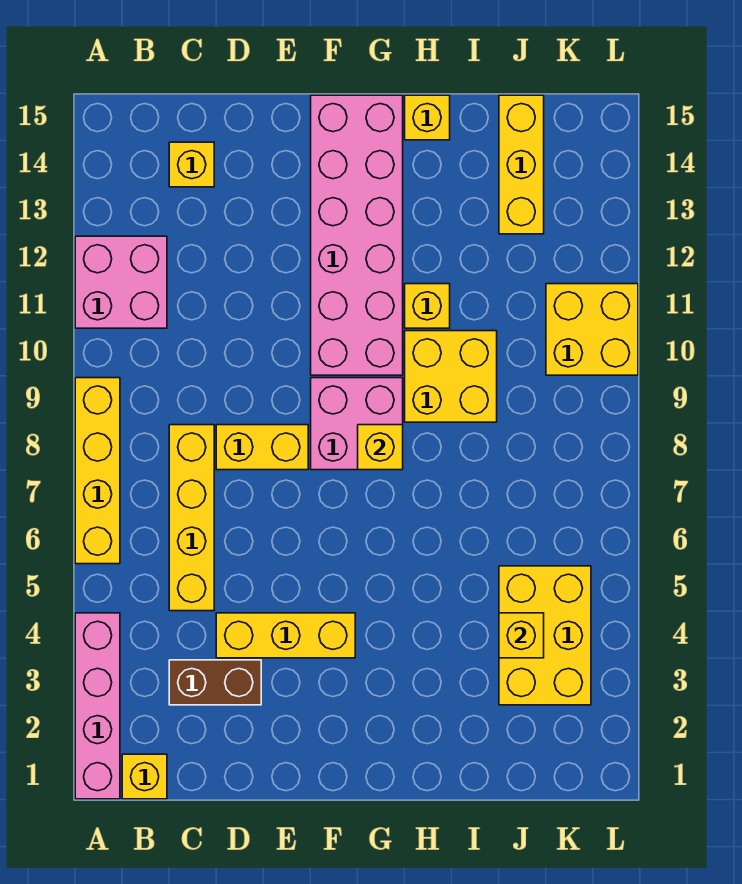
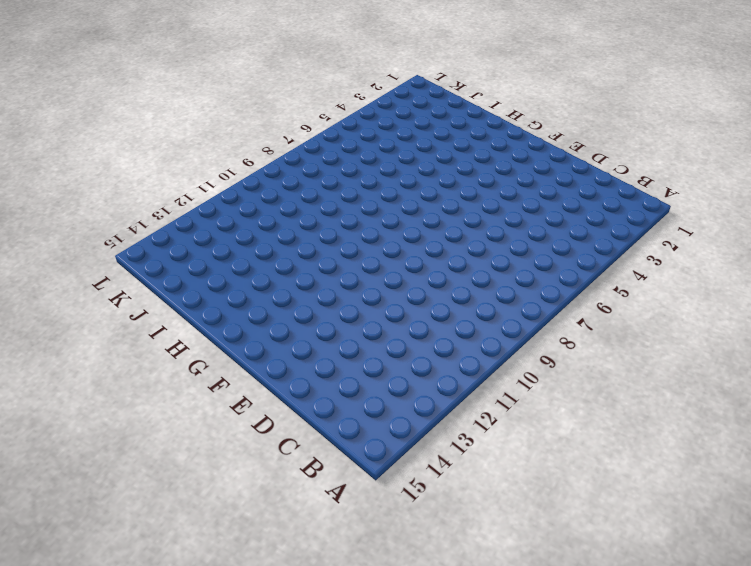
none -> pink 1x4 brick [75,613,120,799]
none -> yellow 1x4 brick [75,378,120,564]
none -> pink 2x2 brick [75,236,167,328]

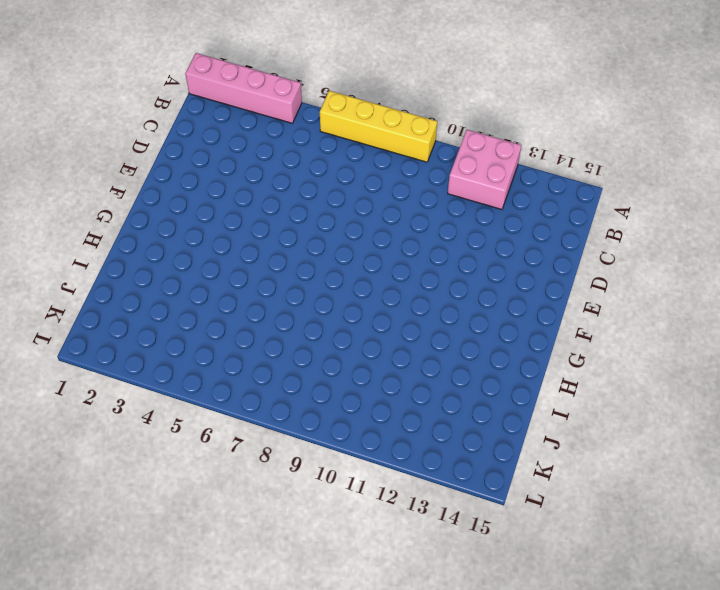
none -> yellow 1x1 brick [122,754,167,799]
none -> brown 1x2 brick [169,660,261,705]
none -> yellow 1x4 brick [169,425,214,611]

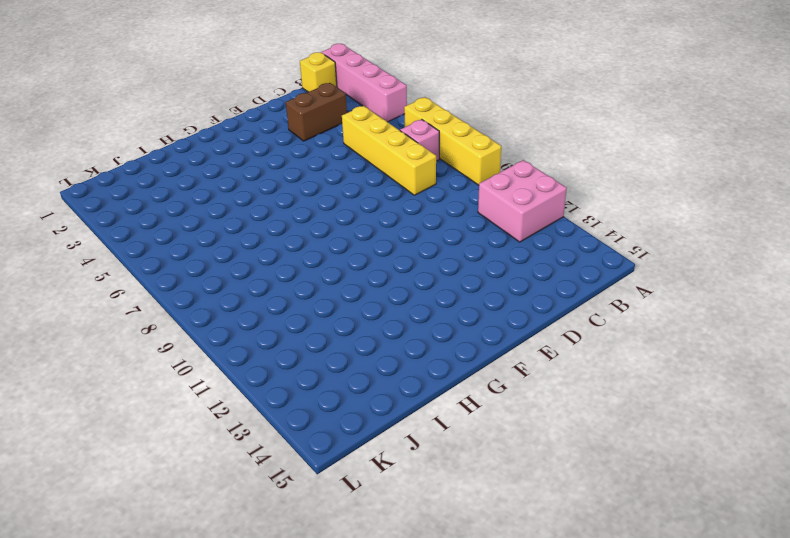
pink 1x1 brick [400,119,439,161] -> none
none -> yellow 1x1 brick [169,142,214,187]
none -> yellow 1x3 brick [216,613,355,658]
none -> yellow 1x2 brick [216,425,308,470]

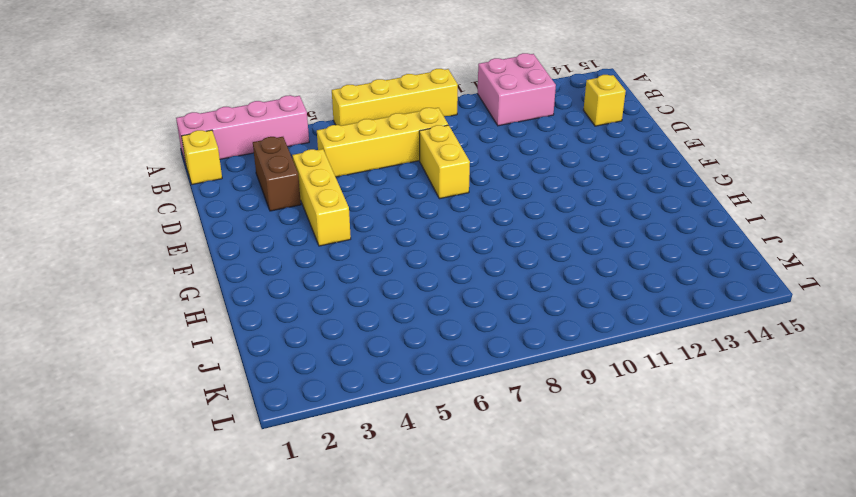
none -> pink 2x2 brick [311,378,403,470]
none -> pink 2x6 brick [311,95,403,375]
none -> yellow 2x2 brick [405,331,497,422]

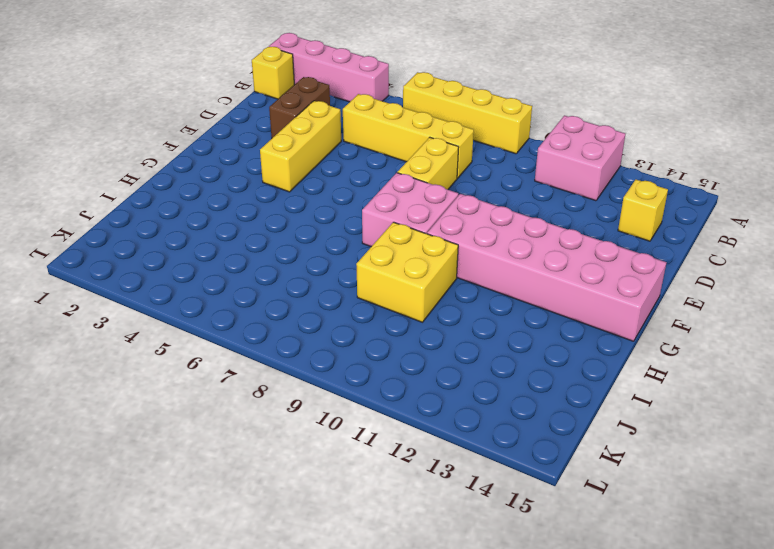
none -> yellow 1x1 brick [405,284,450,328]
none -> yellow 1x1 brick [405,95,450,140]
none -> yellow 2x3 brick [499,566,591,705]

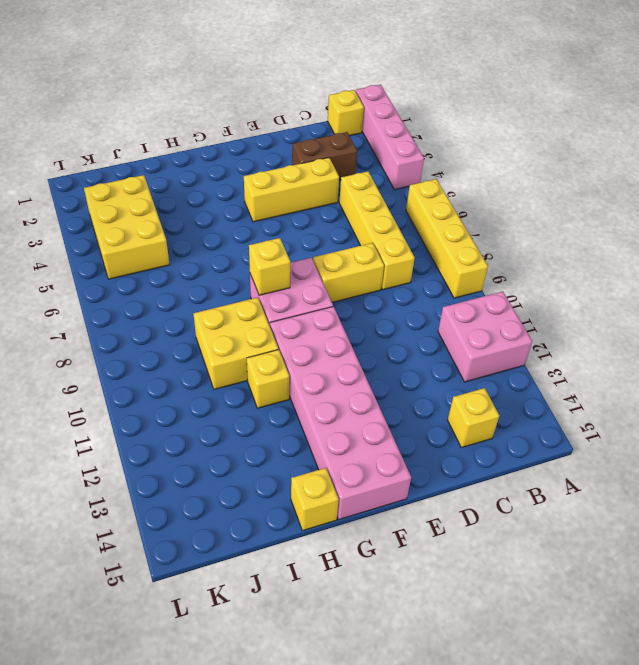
none -> yellow 1x3 brick [499,95,544,234]
none -> yellow 2x2 brick [546,284,638,375]
none -> yellow 1x1 brick [499,613,544,658]

